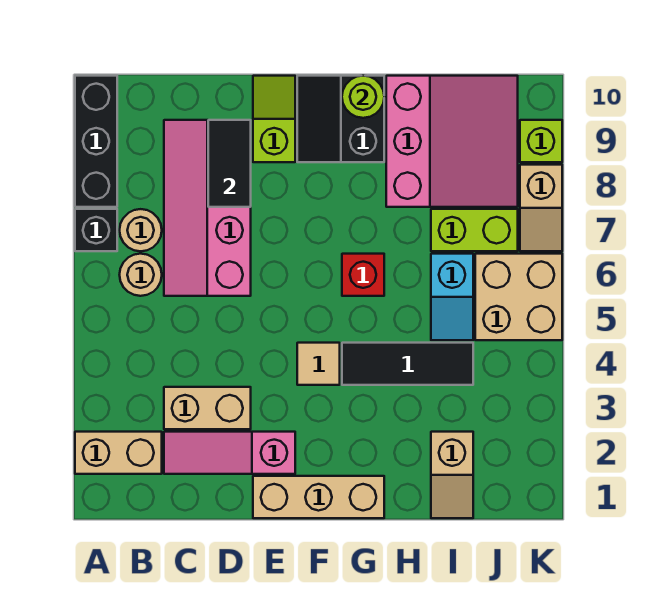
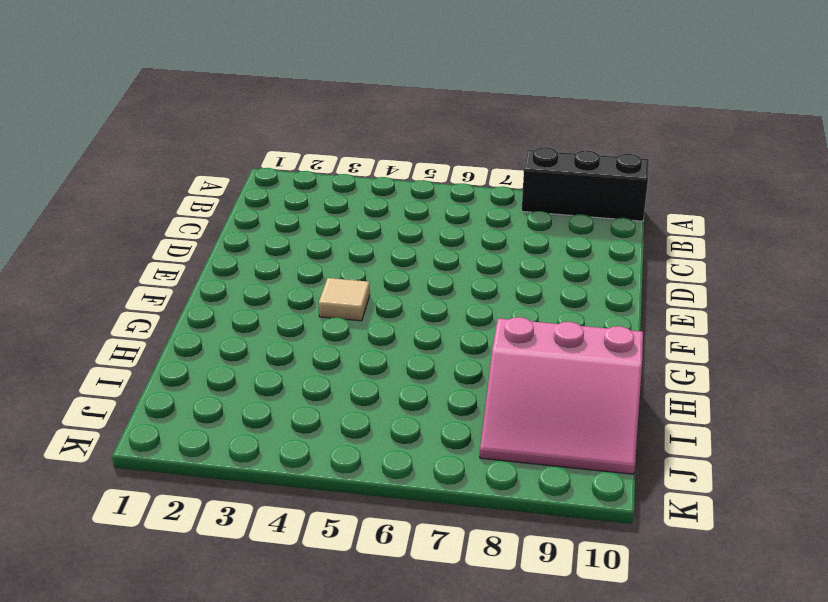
none -> tan 1x2 brick [75,432,162,474]
none -> black 1x1 brick [75,209,117,251]
none -> tan 1x1 round brick [120,254,162,296]

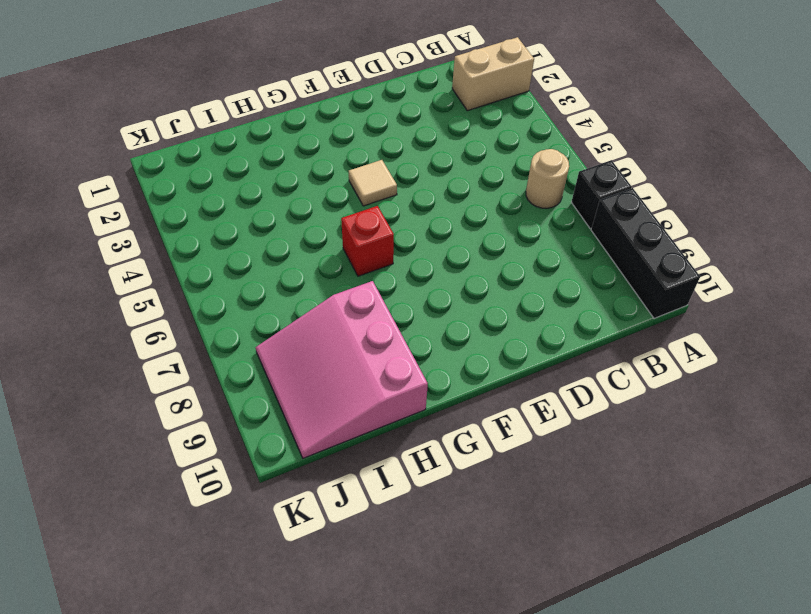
none -> tan 1x1 round brick [120,209,162,251]
none -> pink 1x3 slope [164,432,295,474]
none -> tan 1x2 brick [164,387,251,429]

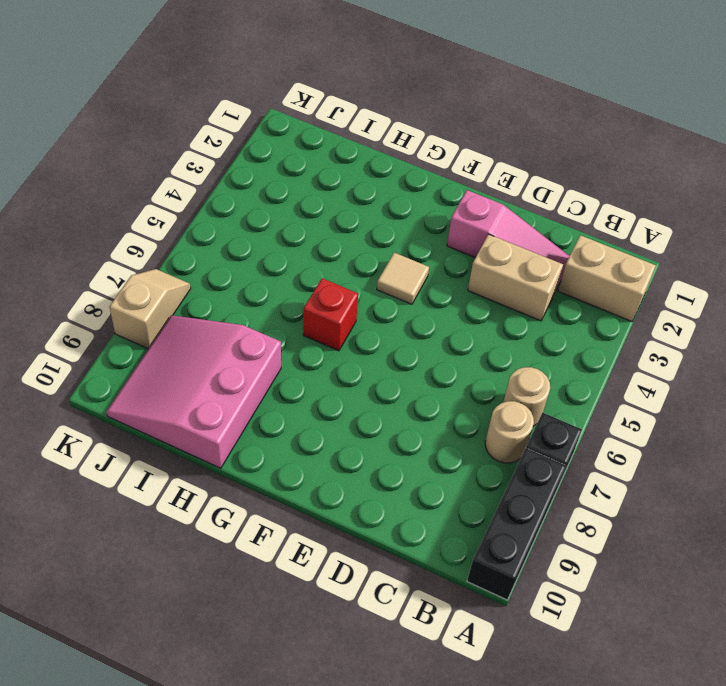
none -> pink 2x4 slope [164,120,251,296]
none -> tan 1x3 brick [253,476,384,518]
none -> lime 1x2 slope [253,76,295,162]

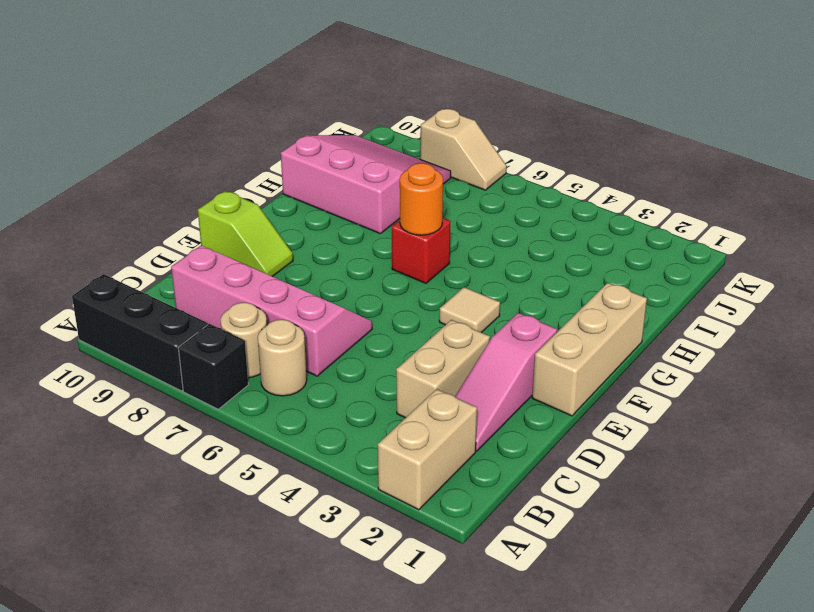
pink 2x4 slope [171,246,372,376] -> pink 2x4 slope turned to [164,120,251,296]
lime 1x2 slope [198,191,293,277] -> lime 1x2 slope turned to [253,76,295,162]
orange 1x1 round brick [400,163,443,235] -> none
none -> black 2x2 slope [297,76,384,162]
none -> black 1x3 tile [342,343,473,385]
none -> tan 1x2 slope [431,432,473,518]

